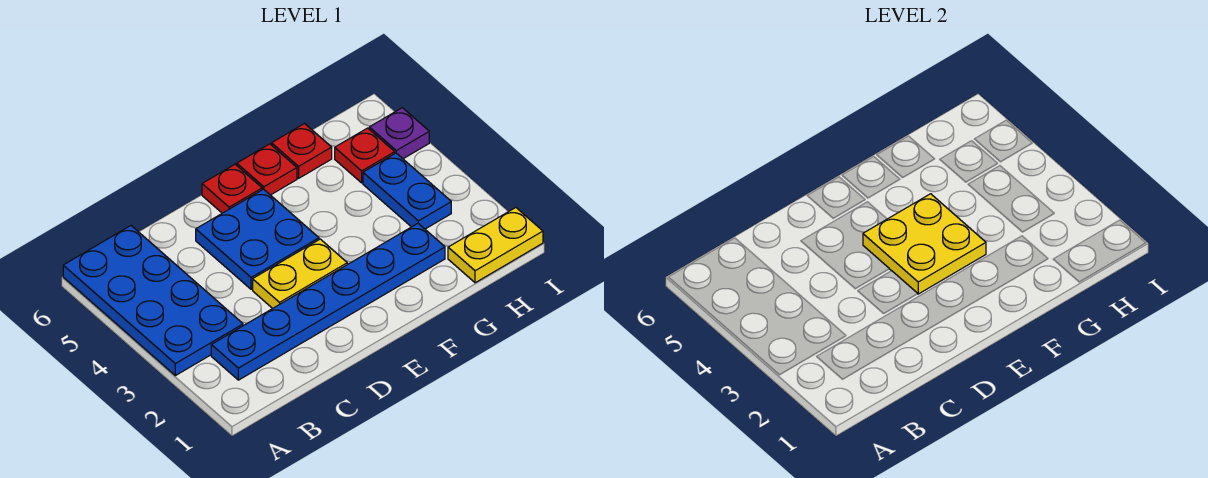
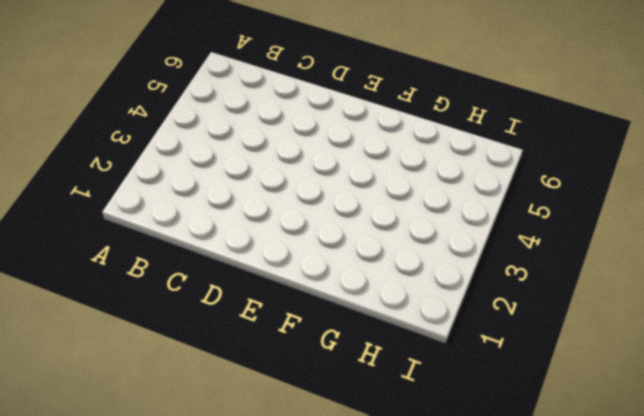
none -> blue 2x4 plate [63,226,243,376]
none -> blue 1x6 plate [211,224,445,380]
none -> yellow 1x2 plate [253,239,347,308]

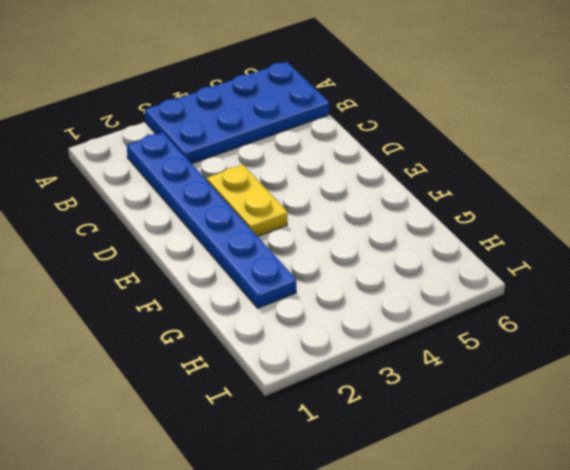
none -> blue 2x2 plate [196,189,319,289]
none -> red 1x1 plate [202,164,262,213]
none -> red 1x1 plate [237,144,297,195]

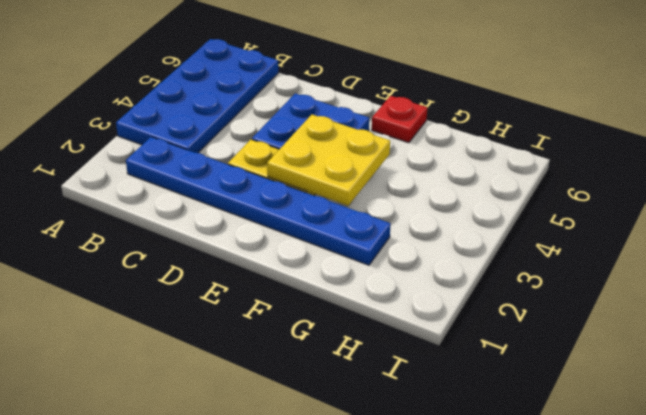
none -> red 1x1 plate [202,164,262,213]
none -> red 1x1 plate [272,124,332,178]
none -> yellow 1x2 plate [448,208,543,283]

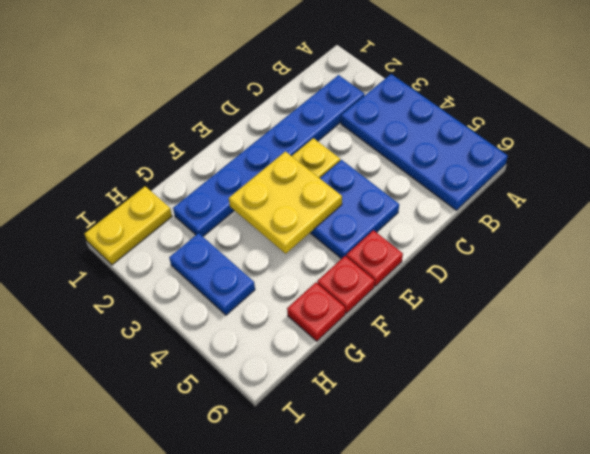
none -> red 1x1 plate [335,128,395,183]
none -> purple 1x1 plate [369,108,429,159]

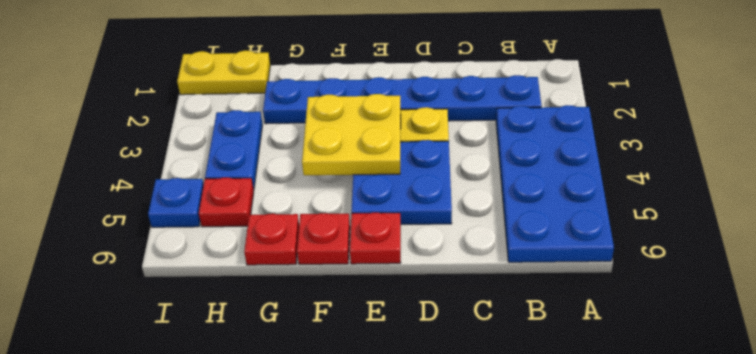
blue 1x1 plate [148,178,204,227] -> purple 1x1 plate [369,108,429,159]

